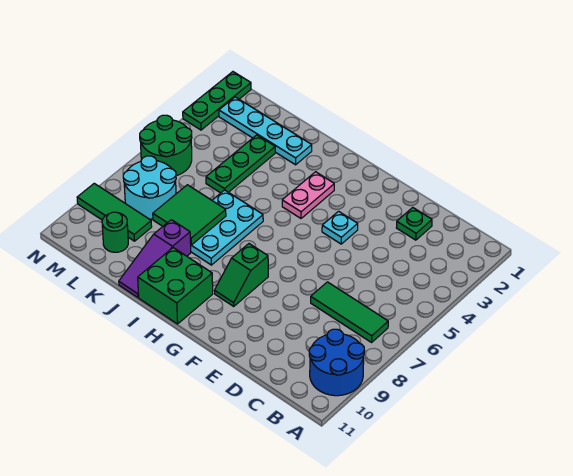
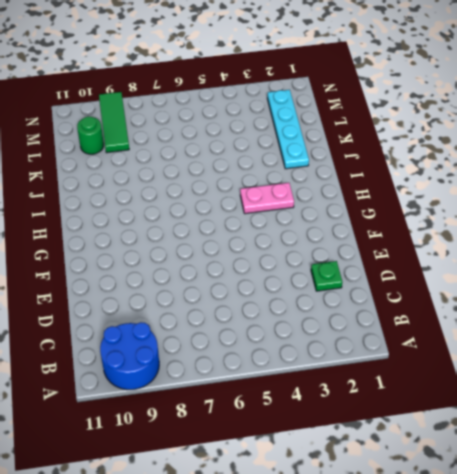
none -> green 1x3 tile [311,282,388,342]
none -> cyan 1x1 plate [322,211,358,244]
none -> green 1x2 slope [215,244,268,306]

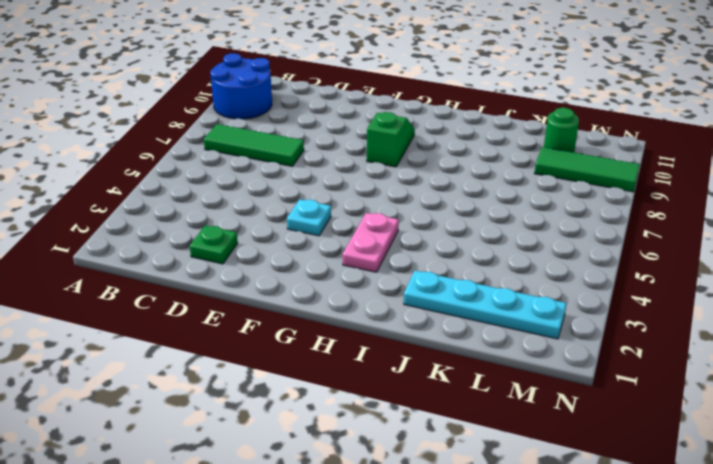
none -> green 2x2 brick [138,248,213,324]
none -> cyan 2x3 plate [191,190,263,265]
none -> purple 1x3 slope [119,220,191,297]

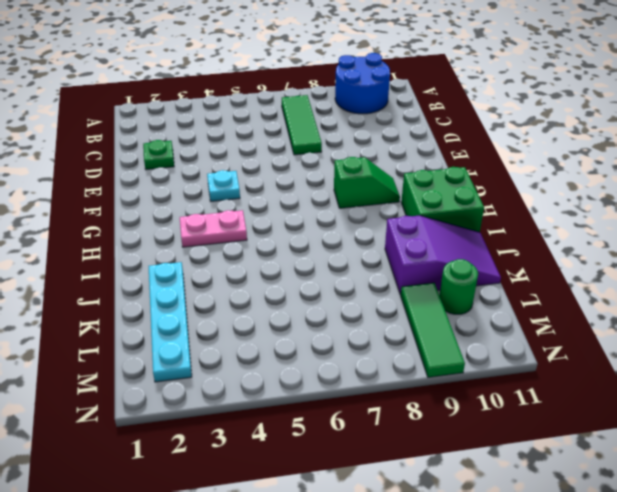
purple 2x3 slope [385,215,501,295] -> purple 1x3 slope [119,220,191,297]
none -> cyan 2x3 plate [191,190,263,265]
none -> green 1x3 plate [206,135,275,193]
none -> cyan 2x2 round brick [123,156,176,219]

